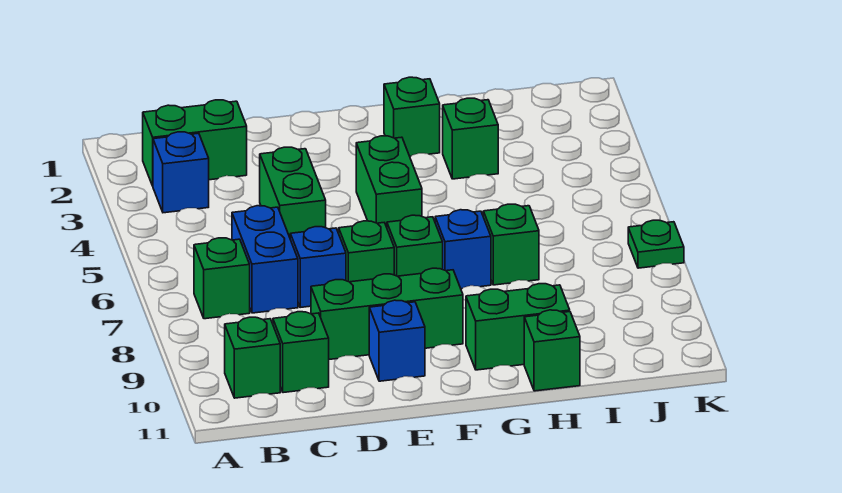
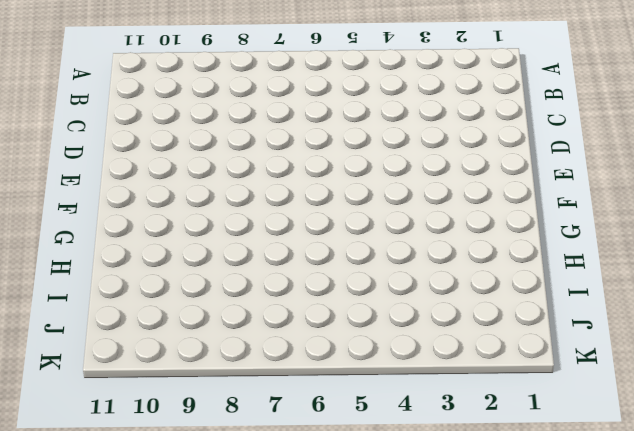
none -> green 1x2 brick [143,100,247,186]
none -> blue 1x1 brick [153,132,209,213]
none -> green 1x1 brick [194,238,250,319]

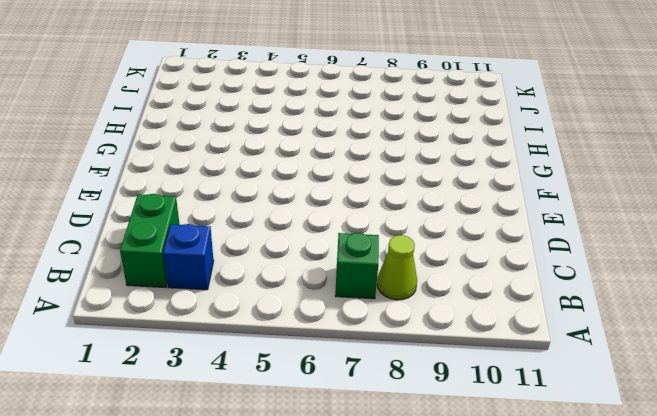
lime 1x1 cone [377,235,417,300] -> none
none -> green 1x1 brick [225,317,280,398]
none -> blue 1x2 brick [232,206,298,313]
none -> green 1x1 brick [273,312,329,393]

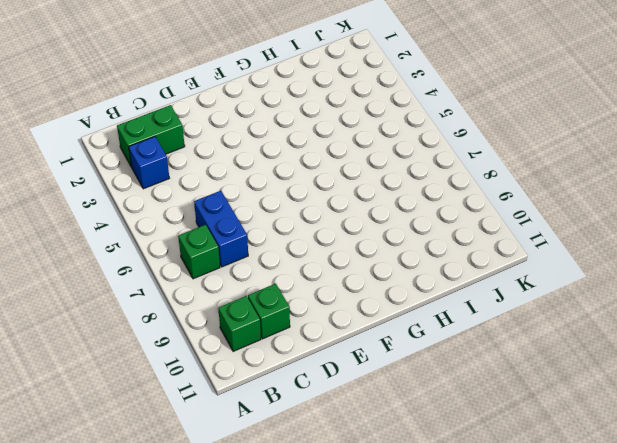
none -> green 1x2 brick [260,147,326,237]
none -> blue 1x1 brick [290,227,346,307]
none -> green 1x3 brick [311,268,463,359]

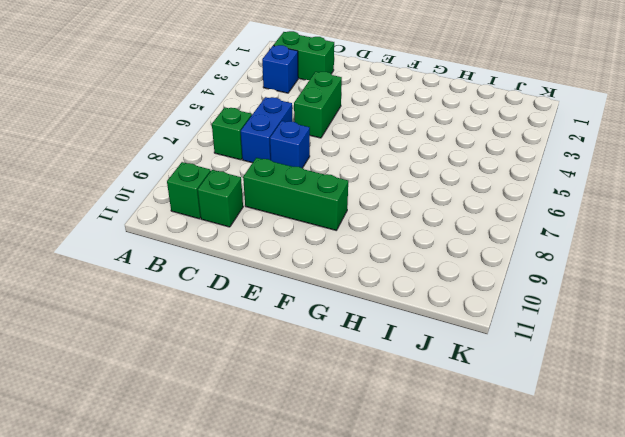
none -> green 1x1 brick [339,221,394,282]
none -> blue 1x1 brick [369,300,425,381]
none -> green 1x2 brick [356,136,422,227]

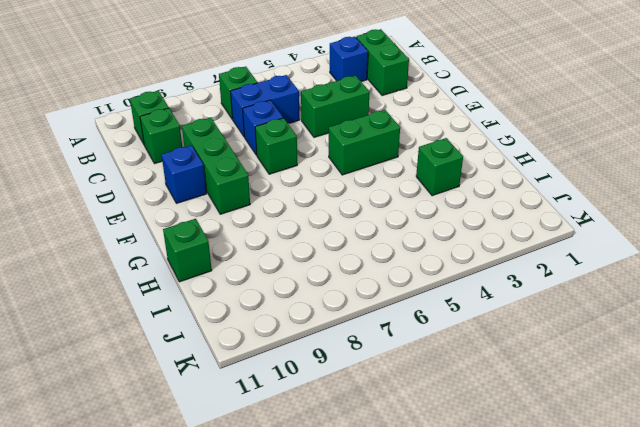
none -> green 1x1 brick [387,215,443,276]
none -> green 1x1 brick [384,77,440,156]
none -> blue 1x1 brick [435,210,491,289]

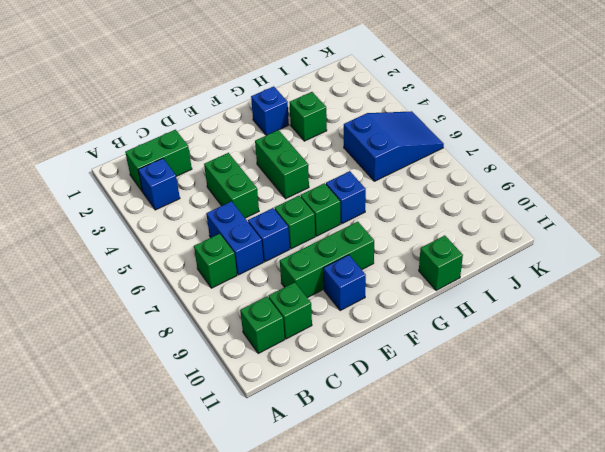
blue 1x1 brick [251,86,289,135] -> green 1x1 brick [384,77,440,156]
blue 2x3 slope [344,111,444,181] -> none
none -> green 1x2 brick [466,284,570,370]
none -> green 1x1 brick [483,204,539,285]
none -> green 1x1 plate [628,220,684,268]

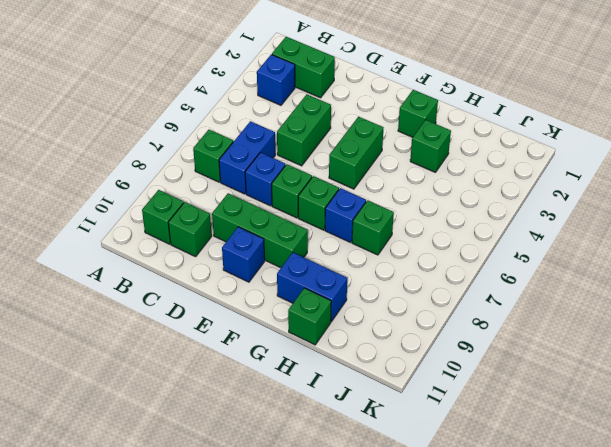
blue 1x2 brick [277,253,347,322] -> green 1x2 brick [466,284,570,370]
none -> green 1x1 plate [628,220,684,268]

